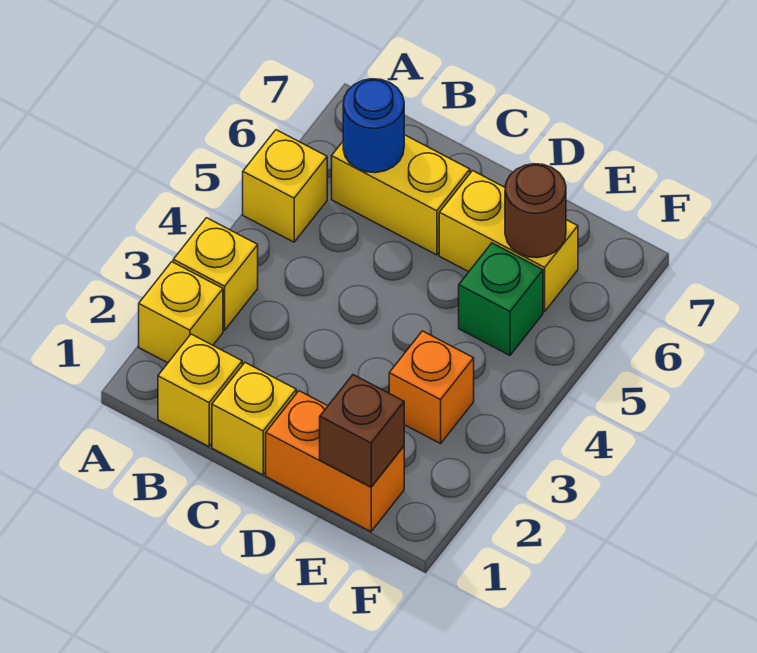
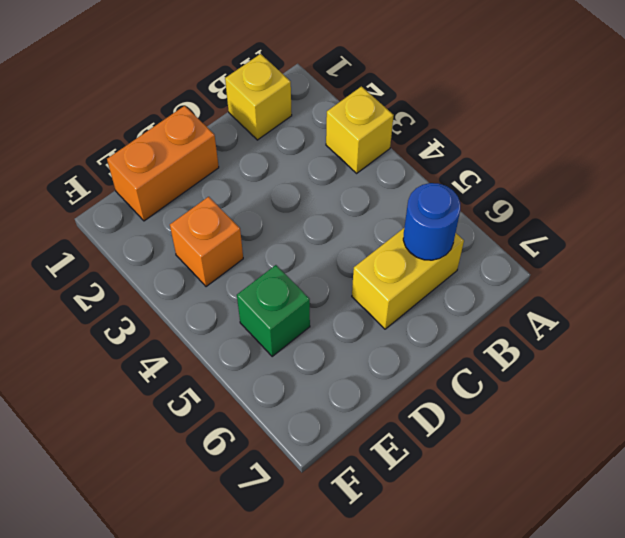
none -> yellow 1x1 brick [139,262,223,363]
none -> yellow 1x1 brick [243,130,327,242]
none -> yellow 1x1 brick [212,363,296,475]

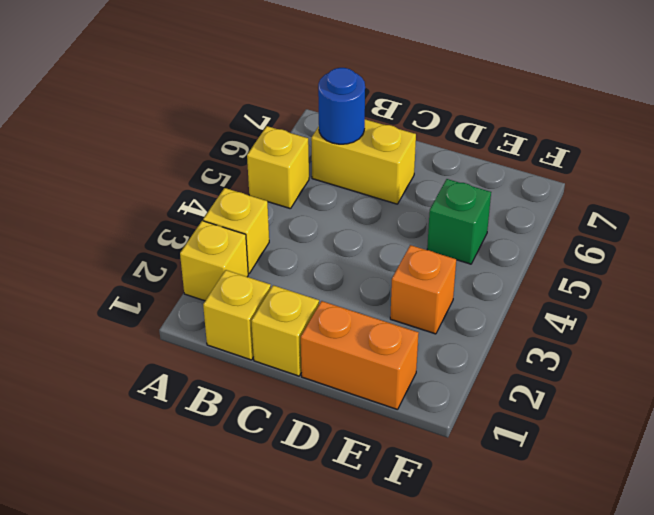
none -> yellow 1x2 brick [439,171,578,311]
none -> brown 1x1 brick [320,375,404,487]
none -> brown 1x1 round brick [505,164,566,258]

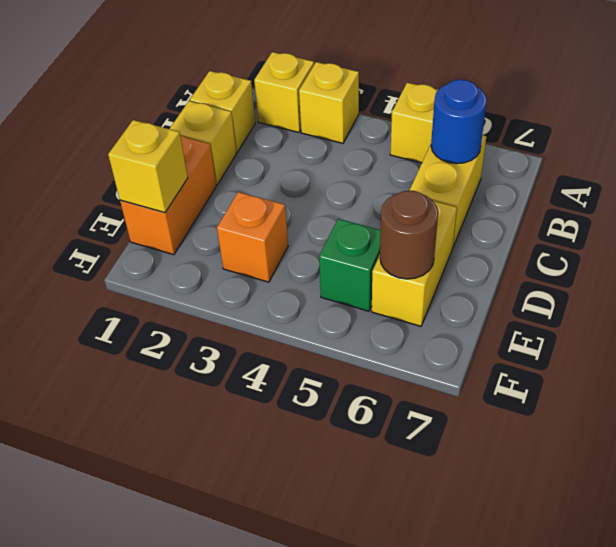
yellow 1x1 brick [108,120,188,213] -> brown 1x1 brick [320,375,404,487]

